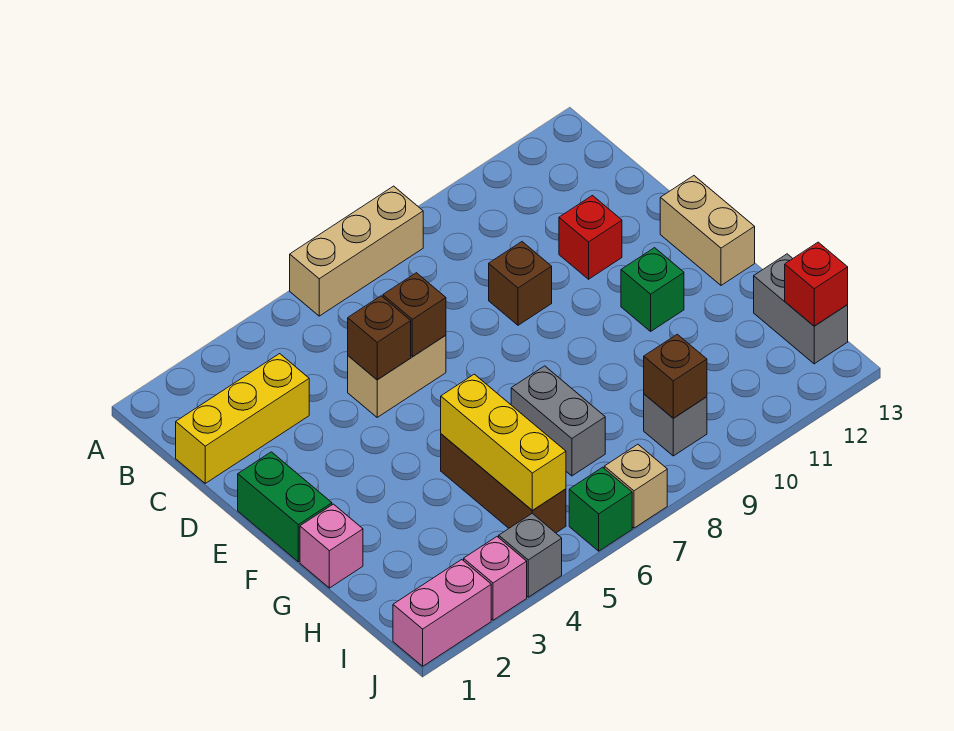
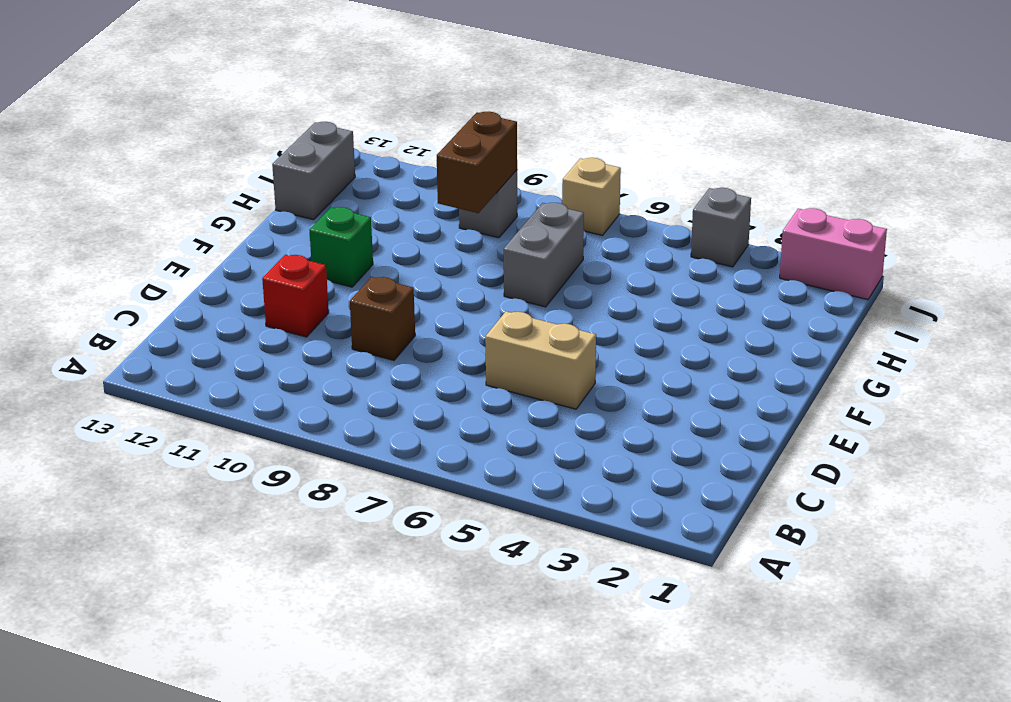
brown 1x2 brick [437,112,517,213] -> brown 1x1 brick [644,334,707,418]
none -> tan 1x3 brick [290,186,423,316]
none -> yellow 1x3 brick [176,354,309,483]
none -> green 1x2 brick [238,452,332,562]

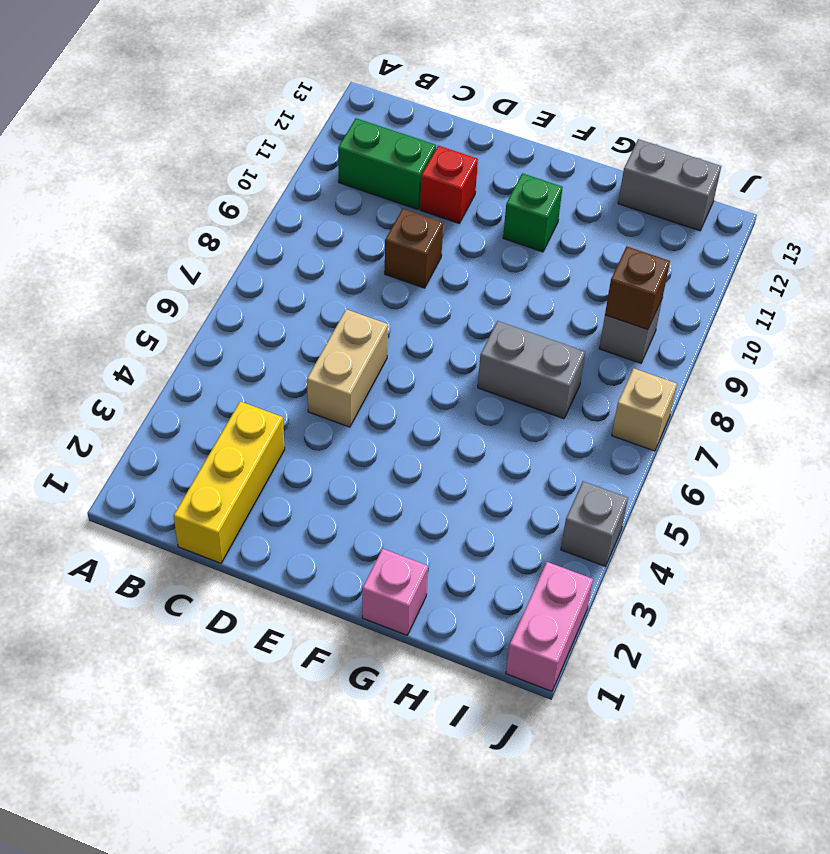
green 1x2 brick [338,118,436,209] -> green 1x2 brick moved to [238,452,332,562]
none -> tan 1x3 brick [290,186,423,316]
none -> tan 1x2 brick [660,176,755,285]
none -> brown 1x3 brick [441,434,566,533]

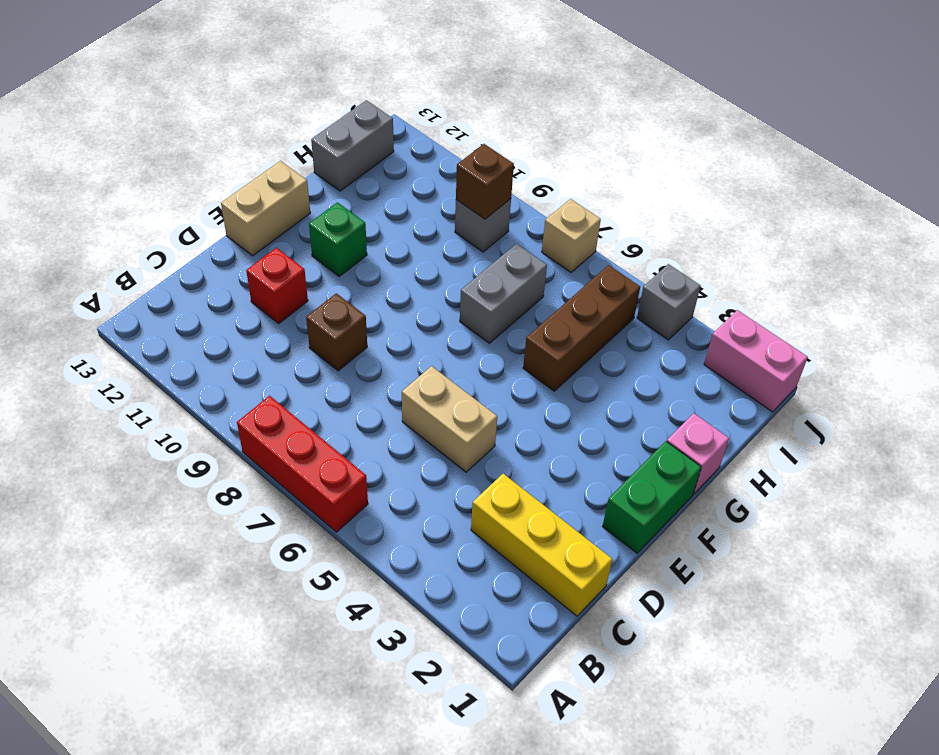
red 1x3 brick [237,396,368,532] -> tan 1x3 brick [290,186,423,316]
none -> pink 1x1 brick [464,537,527,620]
none -> green 1x1 brick [569,467,632,551]
none -> brown 1x1 brick [348,296,411,380]

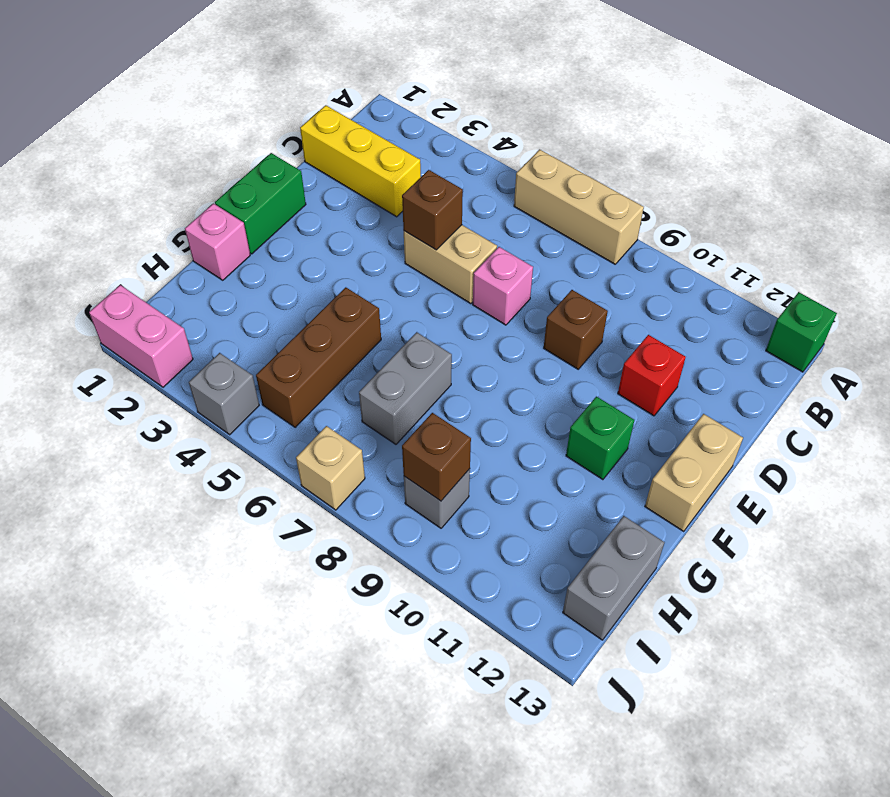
green 1x1 brick [766,292,837,372] -> green 1x1 brick moved to [569,467,632,551]
pink 1x1 brick [473,247,533,325] -> pink 1x1 brick moved to [464,537,527,620]
none -> brown 1x1 brick [383,273,446,357]
none -> yellow 1x3 brick [441,374,566,511]
none -> red 1x1 brick [785,242,848,326]

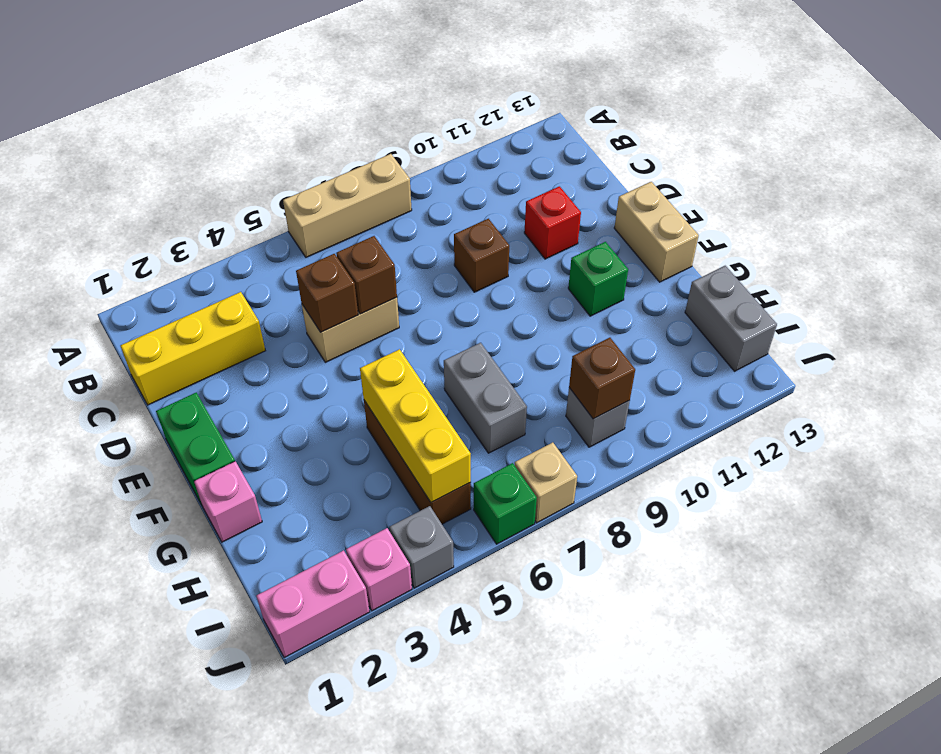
none -> red 1x1 brick [785,242,848,326]

